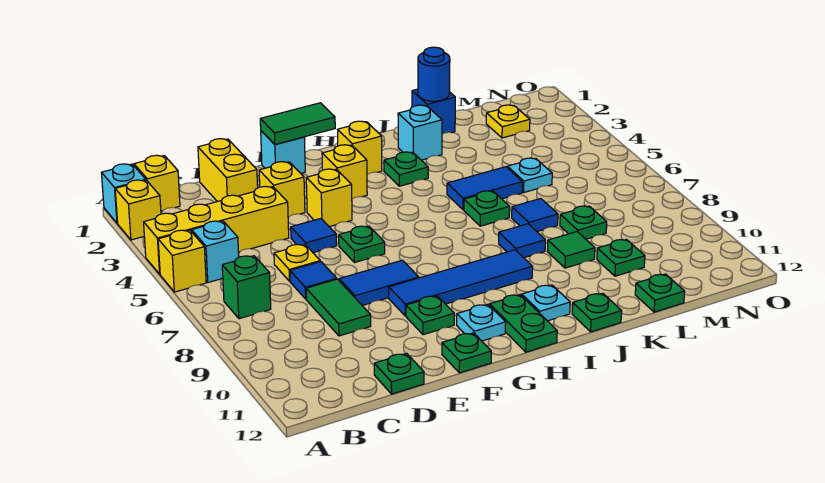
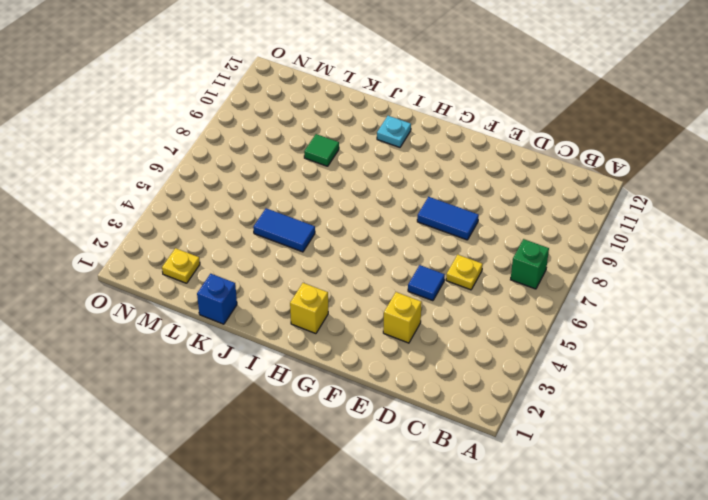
none -> cyan 1x1 brick [102,164,146,223]
none -> yellow 1x1 brick [115,180,161,240]
none -> yellow 1x4 brick [144,186,289,274]
none -> yellow 1x1 brick [158,230,206,292]

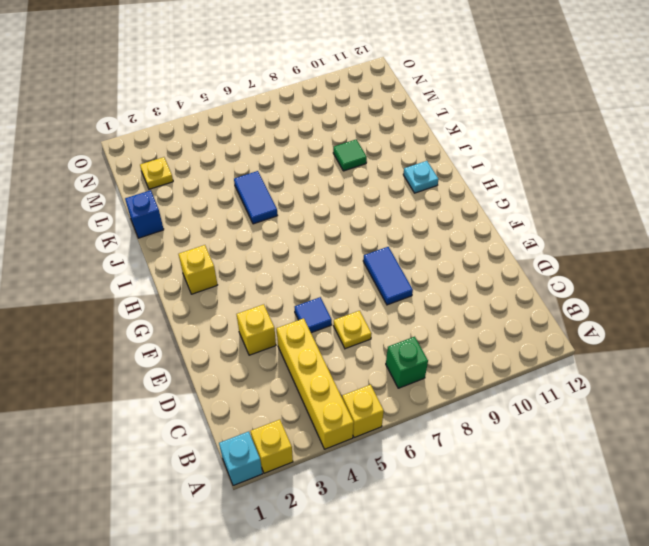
none -> yellow 1x1 brick [134,155,180,211]
none -> cyan 1x1 brick [192,221,239,282]
none -> yellow 1x2 brick [198,139,258,202]
none -> blue 1x1 tile [290,262,337,299]

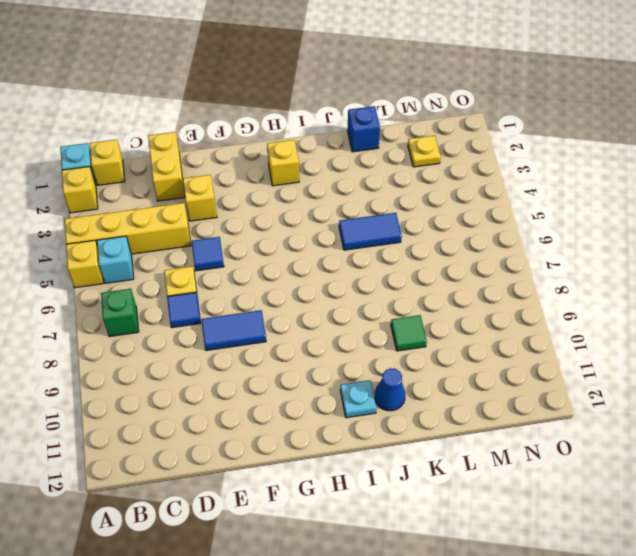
blue 1x1 cone [375,368,405,411] -> none
none -> green 1x2 tile [306,279,371,336]
none -> green 1x1 plate [374,353,424,394]
none -> cyan 1x1 brick [261,131,305,173]
none -> yellow 1x1 brick [306,169,352,227]

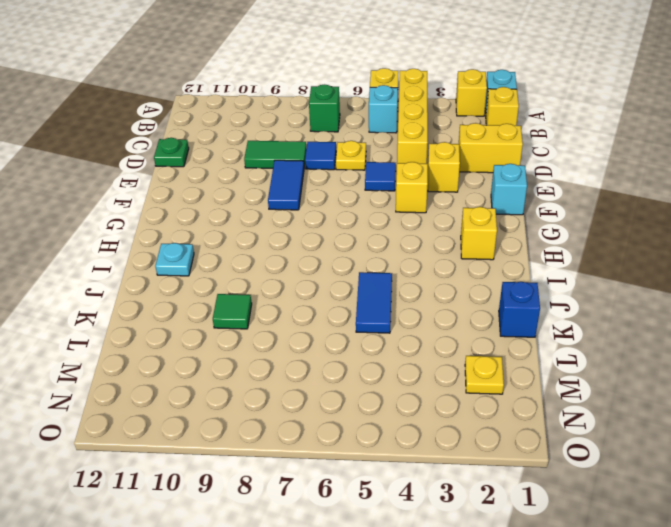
none -> green 1x1 plate [339,226,385,263]
none -> blue 1x4 tile [389,250,533,316]
none -> green 1x1 plate [406,296,454,335]
none -> green 1x1 plate [442,333,491,373]

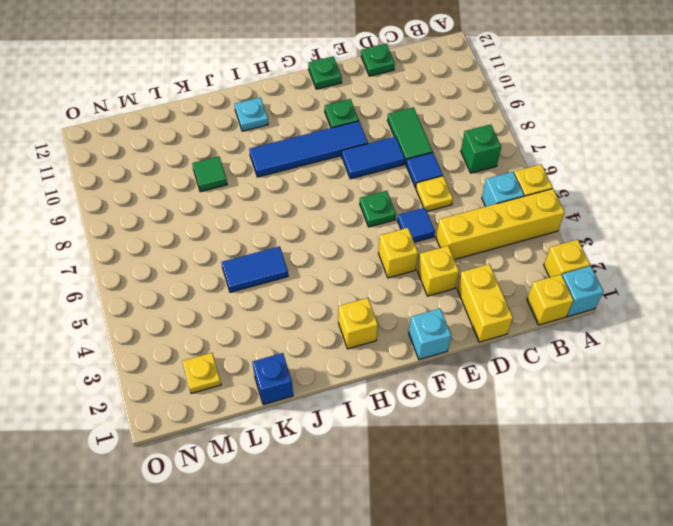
none -> yellow 1x1 brick [322,145,367,199]
none -> cyan 1x1 plate [457,304,506,341]
none -> green 1x2 plate [489,295,557,352]
none -> green 1x1 plate [384,152,428,186]

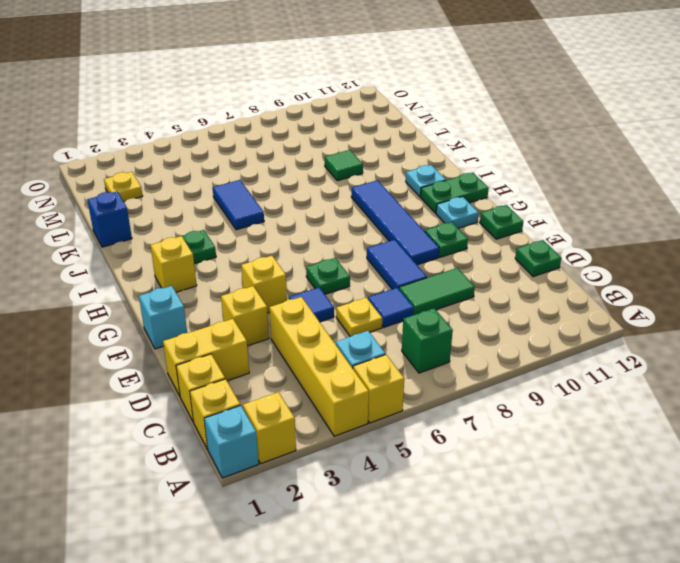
yellow 1x1 brick [176,354,225,422] -> yellow 1x1 brick moved to [322,145,367,199]
none -> cyan 1x1 brick [398,105,442,160]
none -> green 1x1 plate [464,191,510,226]
none -> blue 1x1 tile [499,224,545,258]
none -> green 1x1 plate [572,293,622,332]

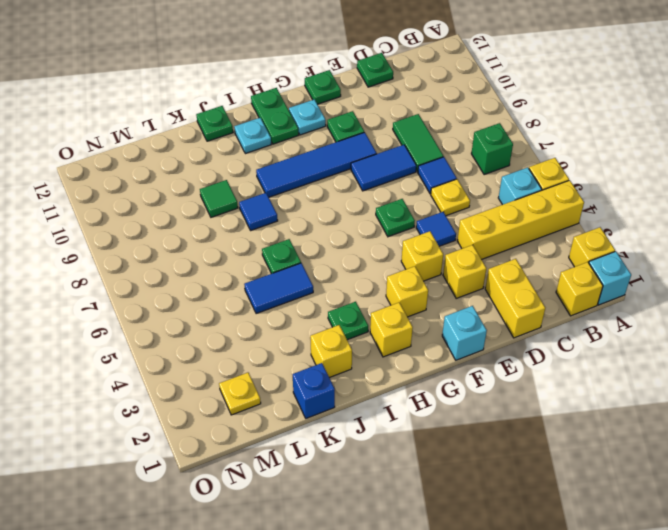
yellow 1x1 brick [310,325,352,378] -> cyan 1x1 brick [398,105,442,160]
none -> blue 1x1 tile [512,199,558,231]
none -> cyan 1x1 plate [507,158,552,192]
none -> green 1x1 plate [560,206,607,239]
none -> green 1x1 plate [597,239,645,276]

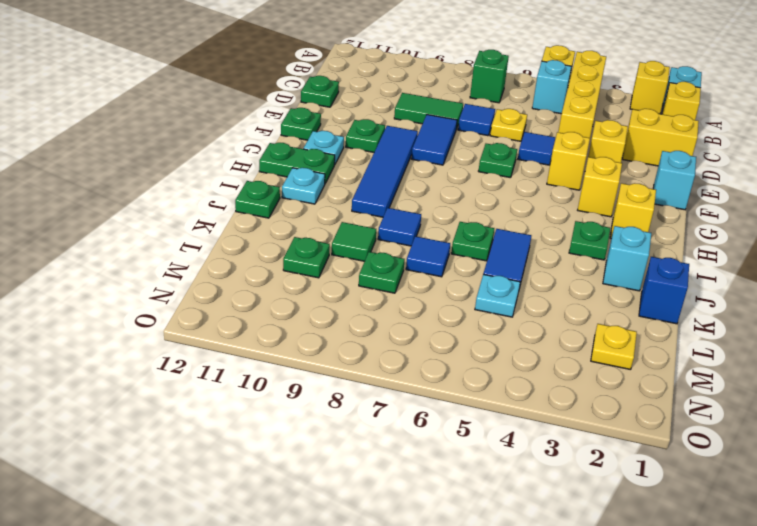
none -> green 1x1 plate [635,274,685,312]
none -> green 1x2 tile [260,103,335,144]
none -> blue 1x1 round brick [418,47,450,101]

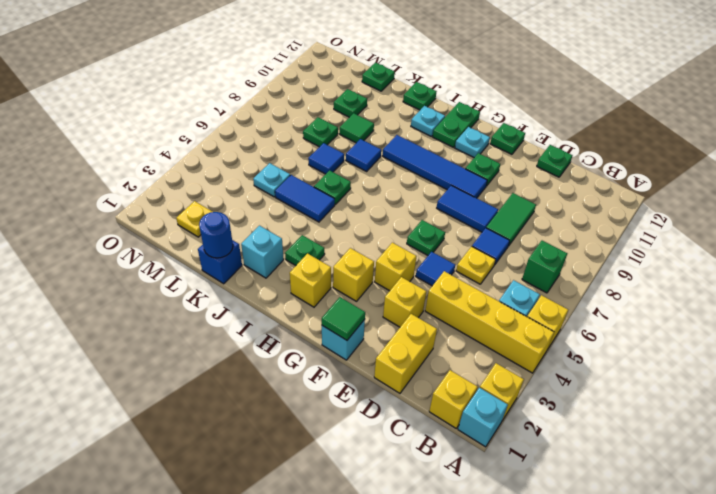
green 1x1 tile [322,297,365,340] -> green 1x2 tile [260,103,335,144]

